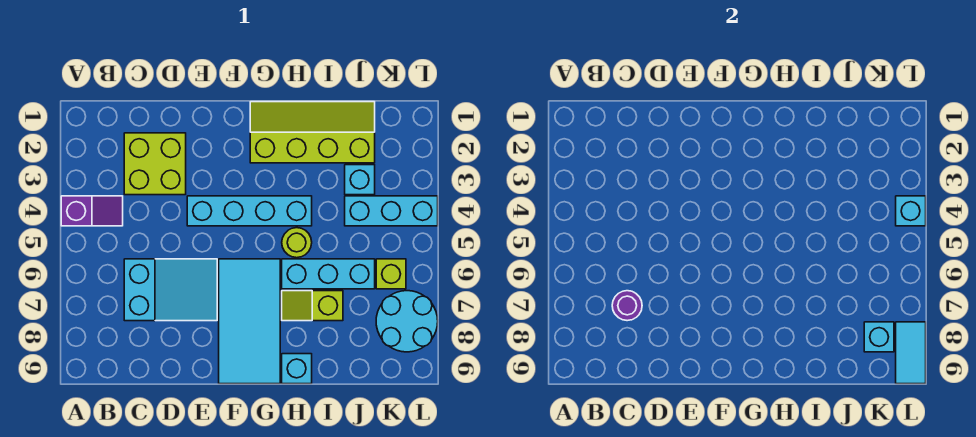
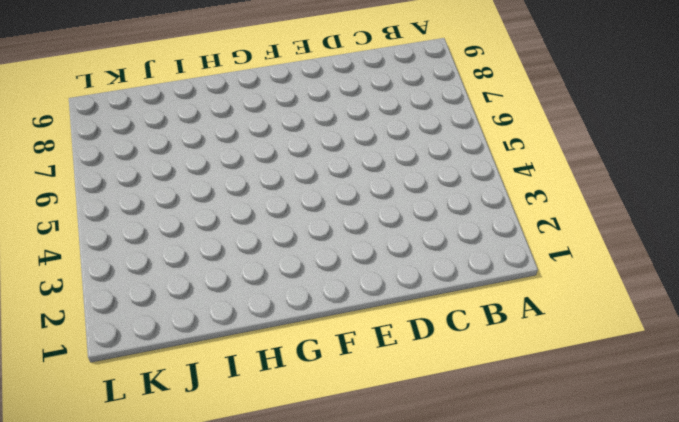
none -> purple 1x2 slope [61,196,123,226]
none -> lime 2x2 brick [124,133,186,195]
none -> cyan 2x3 slope [124,259,217,321]

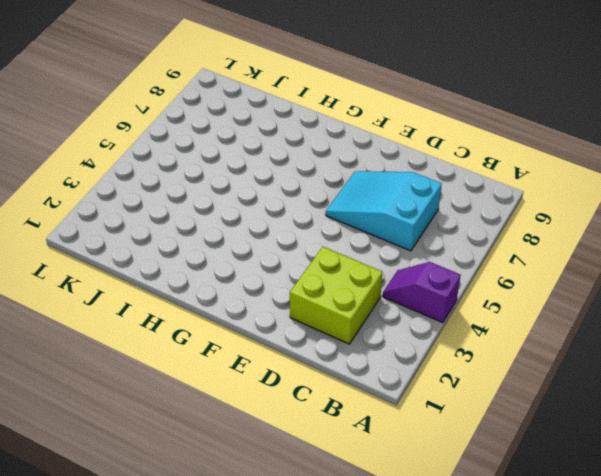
none -> cyan 1x4 brick [187,196,312,226]
none -> cyan 2x4 tile [219,259,280,384]
none -> lime 2x4 slope [250,102,375,163]

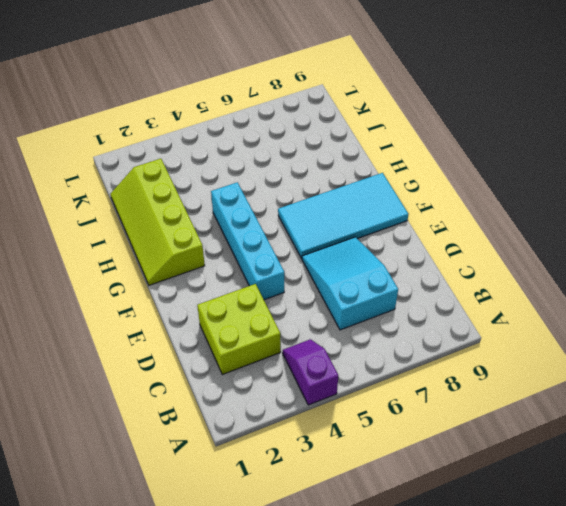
none -> lime 1x1 round brick [282,228,312,258]
none -> cyan 1x3 brick [282,259,375,289]
none -> lime 1x2 slope [282,291,343,321]

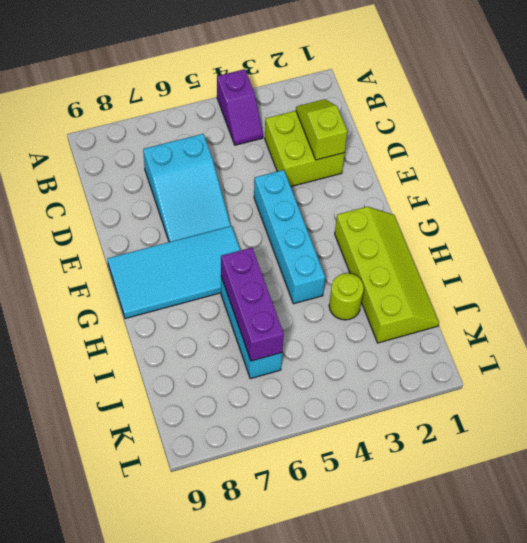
lime 1x2 slope [296,99,347,160] -> lime 1x2 slope moved to [282,291,343,321]
purple 1x3 brick [221,248,284,361] -> none
lime 1x1 round brick [329,273,364,320] -> lime 1x1 round brick moved to [282,228,312,258]
none -> cyan 1x1 brick [282,354,312,384]
none -> cyan 1x1 brick [345,165,375,195]
none -> cyan 1x3 brick [345,196,438,226]

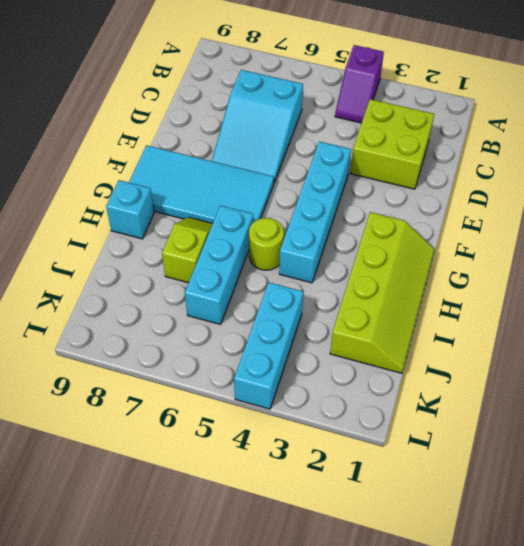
none -> cyan 1x1 brick [345,165,375,195]
none -> lime 1x1 brick [376,259,406,289]
none -> cyan 2x2 round brick [376,291,438,352]

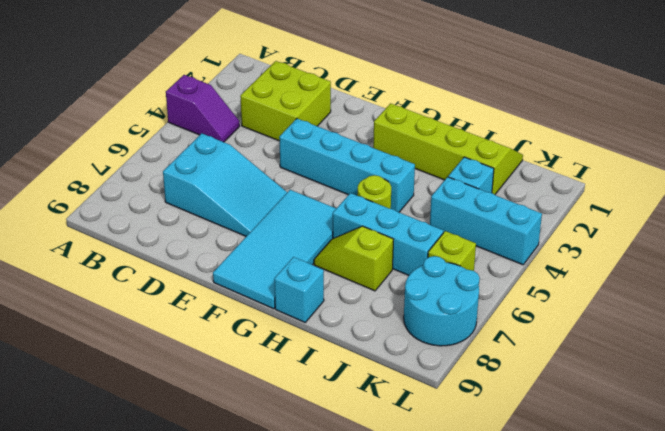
none -> purple 1x1 round brick [612,291,642,321]
none -> cyan 1x1 brick [864,322,894,352]
none -> cyan 1x1 brick [896,196,926,226]

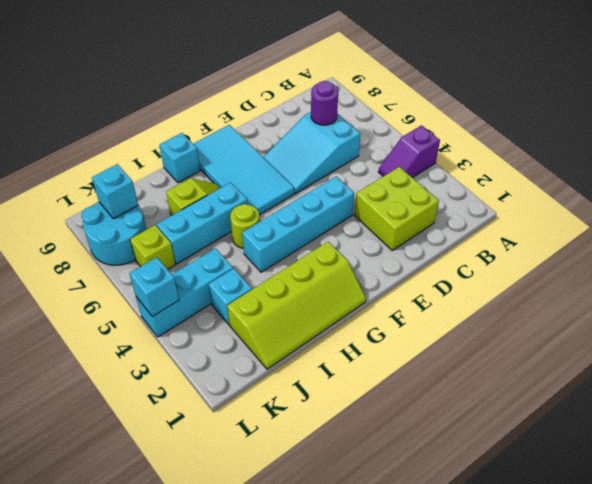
none -> cyan 1x2 tile [896,322,926,384]

